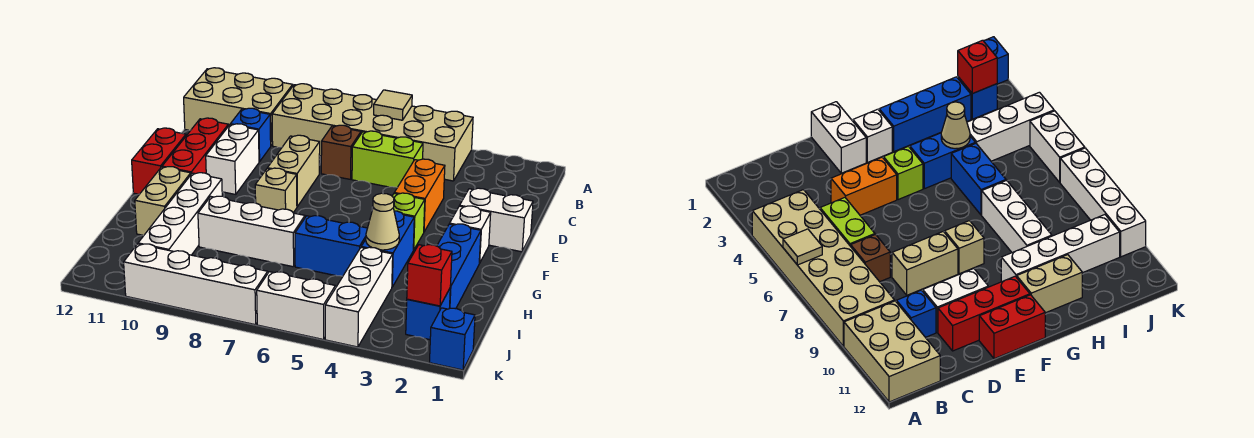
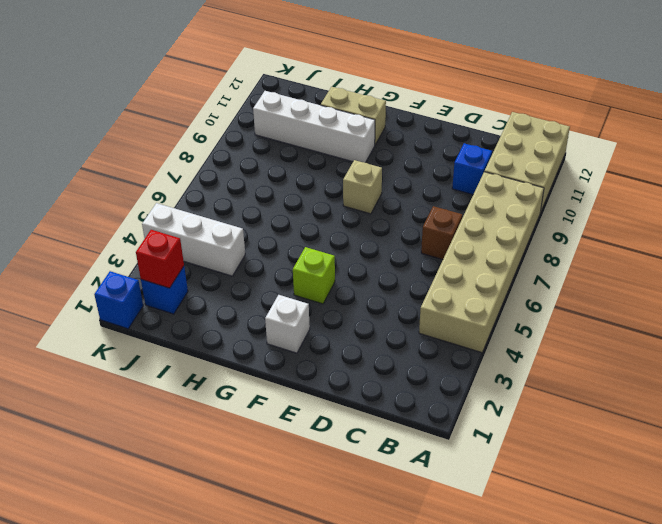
none -> lime 1x2 brick [352,131,423,187]
none -> orange 1x2 brick [395,159,445,232]
none -> tan 1x2 brick [267,135,320,207]

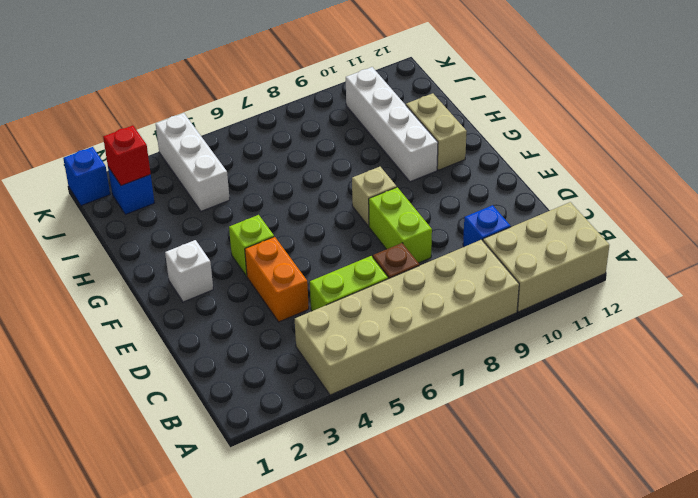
lime 1x2 brick [369,187,432,263] -> tan 1x2 brick [267,135,320,207]
none -> white 1x2 brick [206,124,259,194]
none -> red 1x3 brick [162,118,228,174]
none -> white 1x2 brick [460,188,533,252]

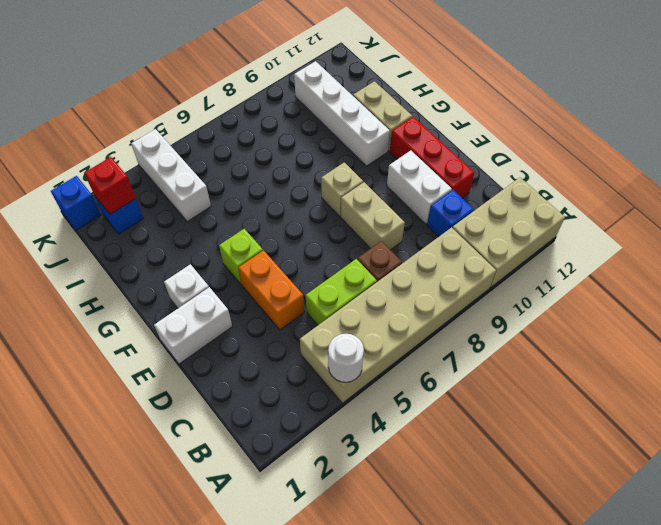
white 1x1 round brick [328,334,364,382] -> none
none -> red 1x2 brick [132,128,186,194]
none -> blue 1x3 brick [437,224,481,309]
none -> blue 1x2 brick [361,211,414,287]

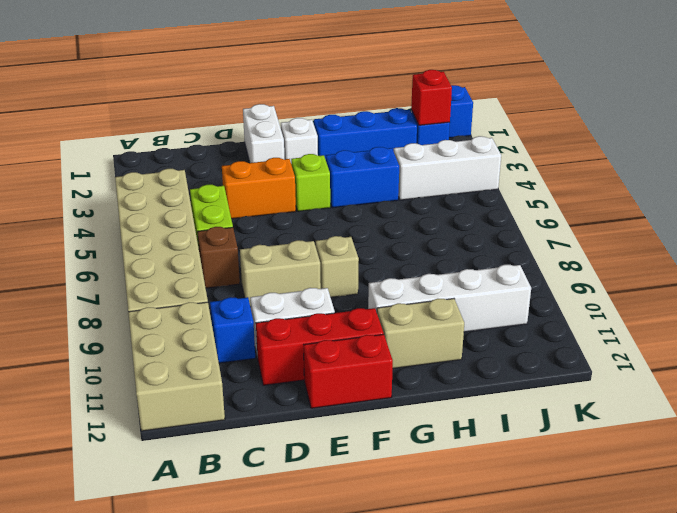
none -> blue 1x2 brick [295,215,367,276]
none -> white 1x3 brick [198,196,305,267]
none -> white 1x2 brick [257,272,335,339]

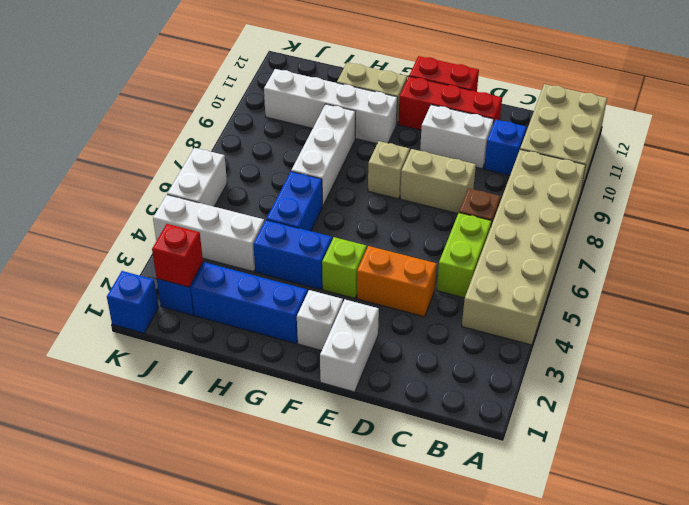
none -> white 1x4 brick [124,244,268,325]
none -> tan 1x1 tile [374,90,412,120]
none -> tan 1x1 cone [366,193,399,250]

